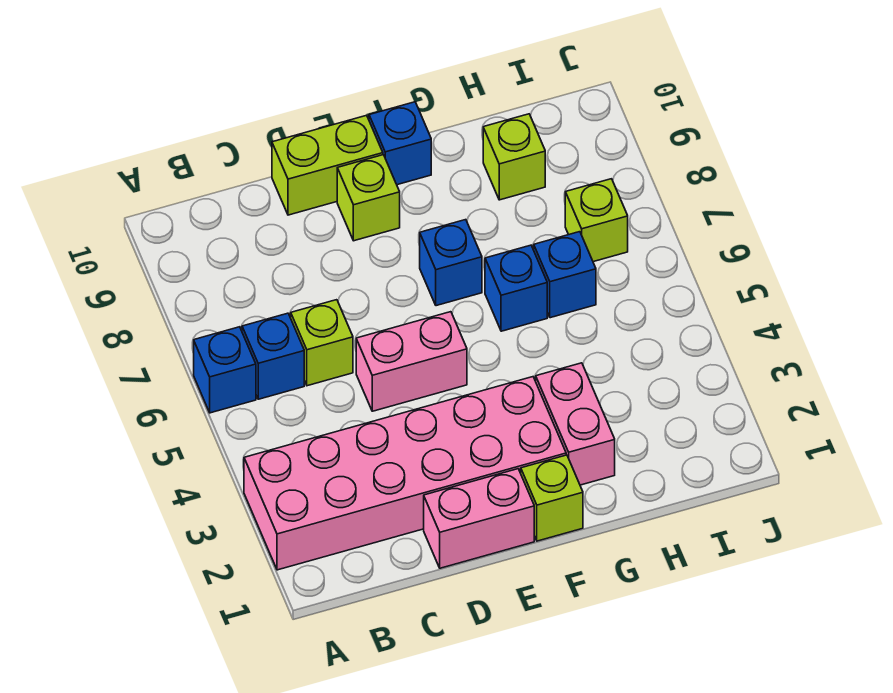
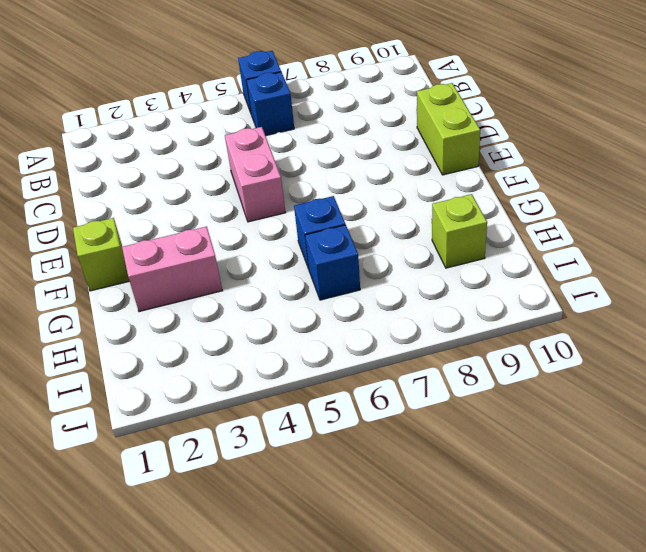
none -> pink 2x6 brick [244,377,566,570]
none -> lime 1x1 brick [291,300,353,386]
none -> pink 1x2 brick [424,469,534,568]

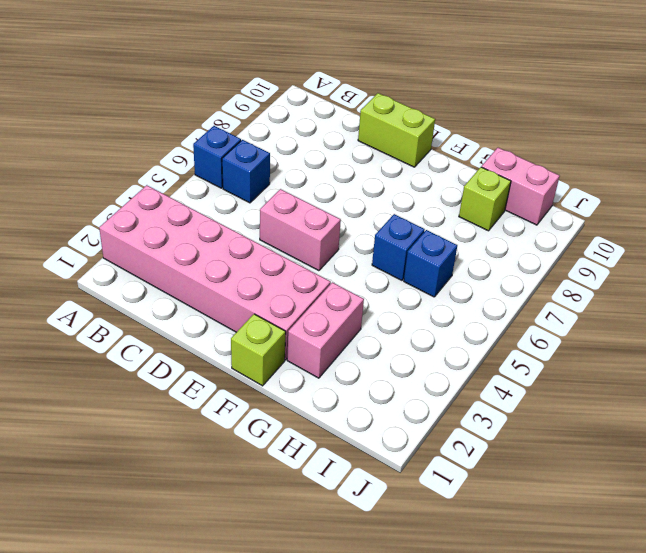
pink 1x2 brick [482,148,560,225] -> pink 1x2 brick moved to [424,469,534,568]
none -> lime 1x1 brick [291,300,353,386]
none -> lime 1x1 brick [337,155,400,241]
none -> blue 1x1 brick [420,220,482,306]

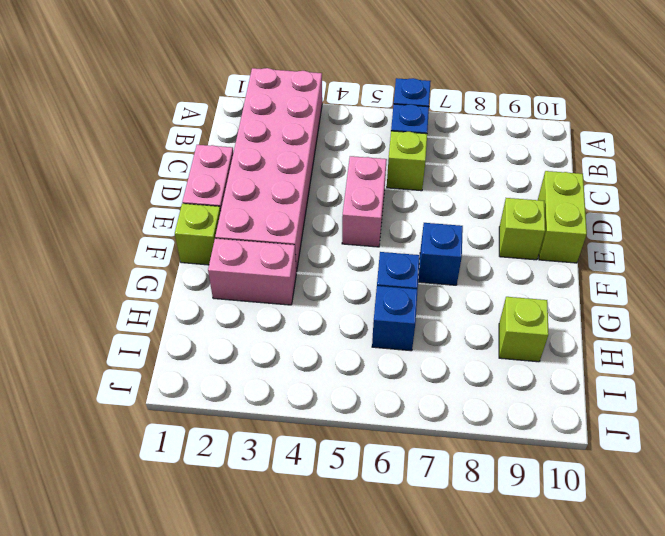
none -> blue 1x1 brick [369,102,431,185]
none -> lime 1x1 brick [565,179,628,262]

